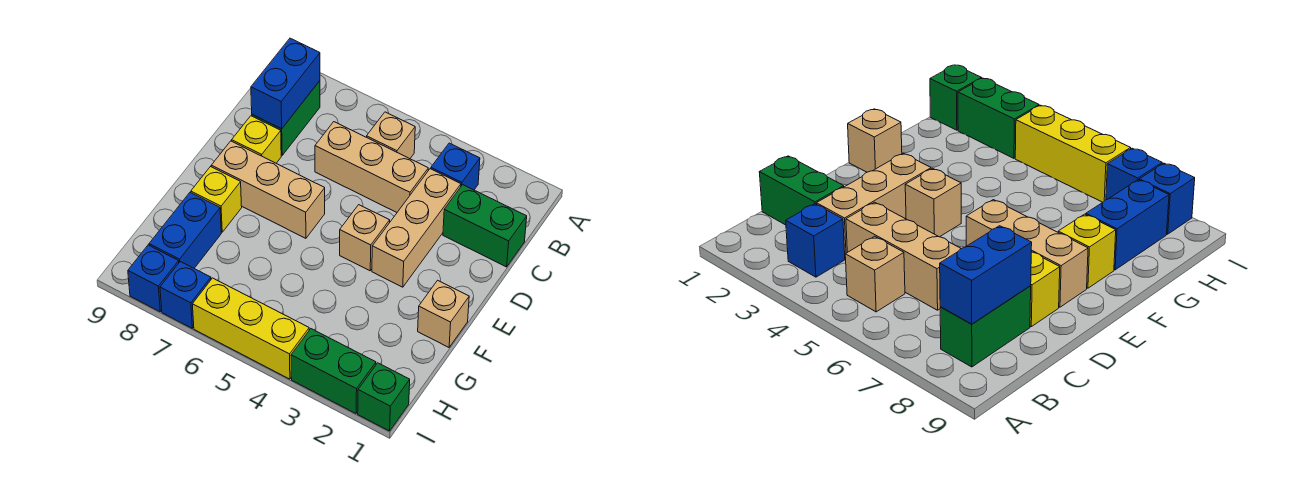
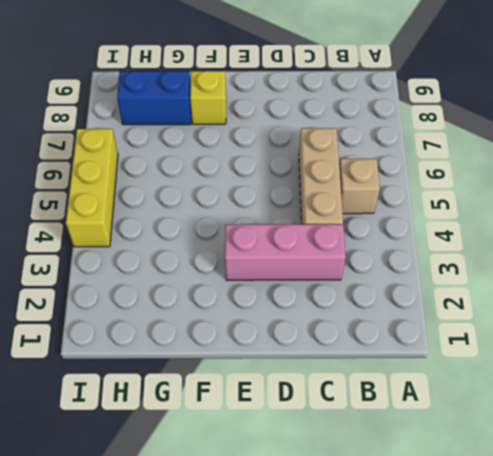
pink 1x3 brick [225,224,346,280] -> tan 1x3 brick [372,169,461,287]
none -> blue 1x1 brick [431,143,480,190]
none -> green 1x2 brick [252,81,320,155]
none -> green 1x2 brick [443,185,527,267]

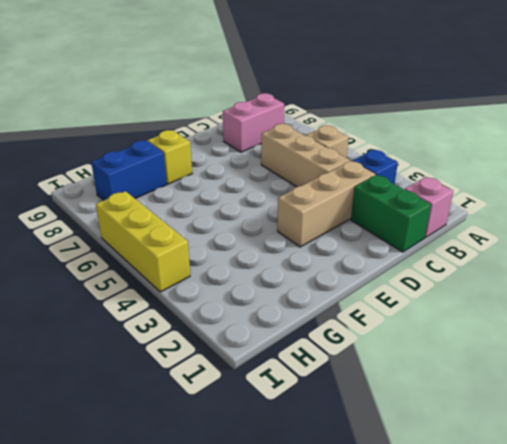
pink 1x1 brick [405,177,453,238] -> none
pink 1x2 brick [223,93,284,152] -> green 1x2 brick [252,81,320,155]
none -> yellow 1x1 brick [232,116,281,163]
none -> tan 1x1 brick [340,205,390,271]
none -> tan 1x3 brick [211,141,325,238]

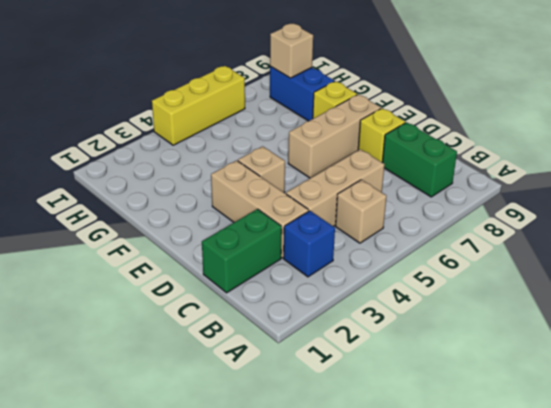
tan 1x1 brick [270,24,313,78] -> tan 1x1 brick moved to [418,280,469,347]
none -> green 1x1 brick [358,363,410,431]
none -> green 1x2 brick [291,329,376,413]
none -> blue 1x1 brick [160,262,211,328]

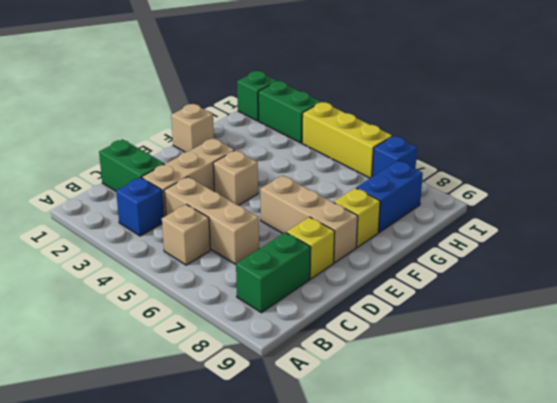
none -> blue 1x1 brick [128,245,179,312]
none -> blue 1x2 brick [251,38,320,129]

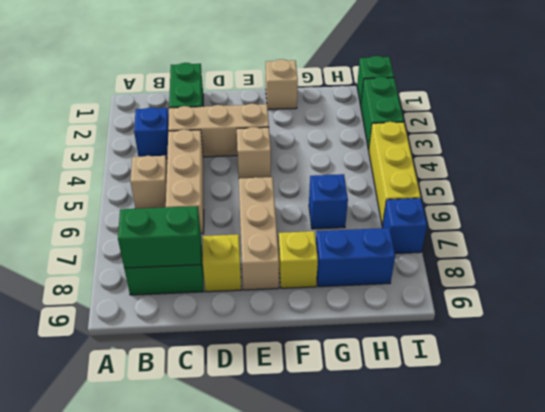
green 1x2 brick [118,206,201,268] -> blue 1x2 brick [251,38,320,129]
blue 1x1 brick [309,174,348,229] -> blue 1x1 brick moved to [128,245,179,312]

